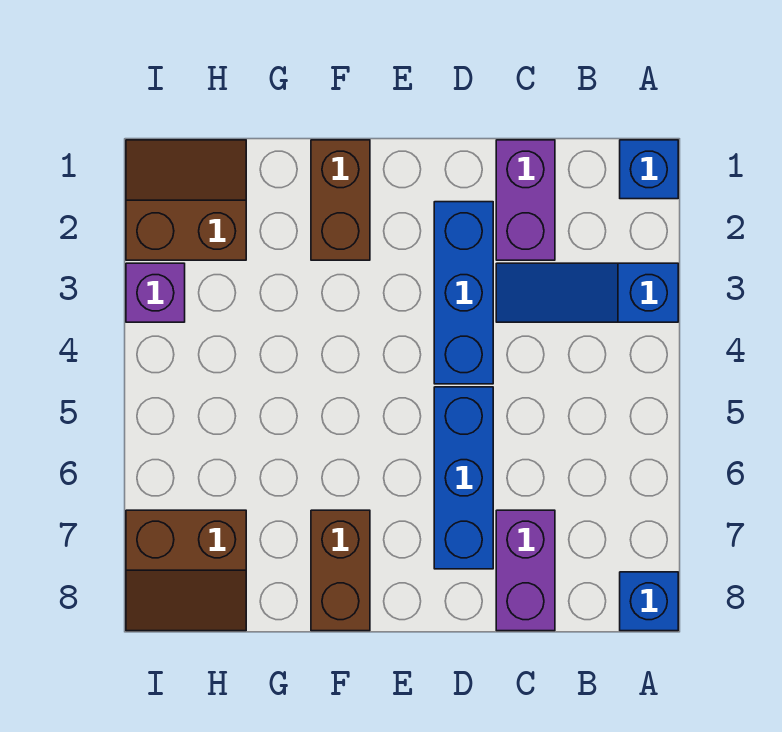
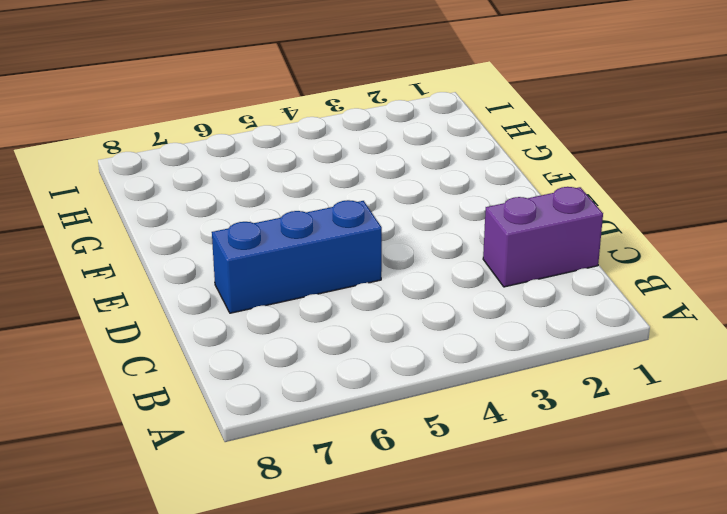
none -> blue 1x1 brick [620,140,678,199]
none -> blue 1x3 slope [496,263,678,322]
none -> blue 1x1 brick [620,572,678,631]

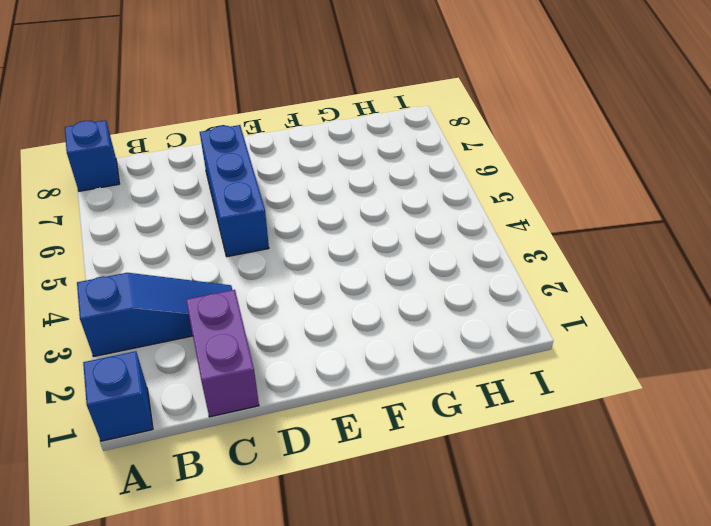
none -> purple 1x2 brick [496,510,555,631]
none -> blue 1x3 brick [434,202,493,384]
none -> brown 1x2 brick [311,140,370,260]

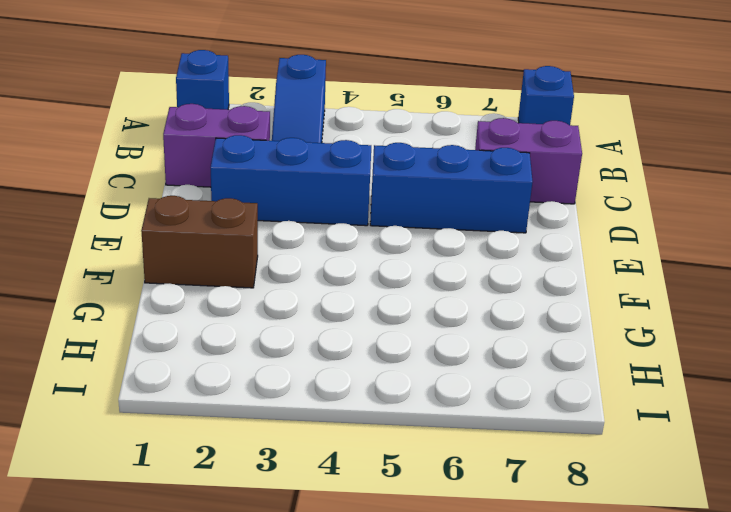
none -> brown 1x2 brick [311,510,370,631]
none -> brown 2x2 slope [126,140,246,260]
none -> brown 2x2 slope [126,510,246,631]

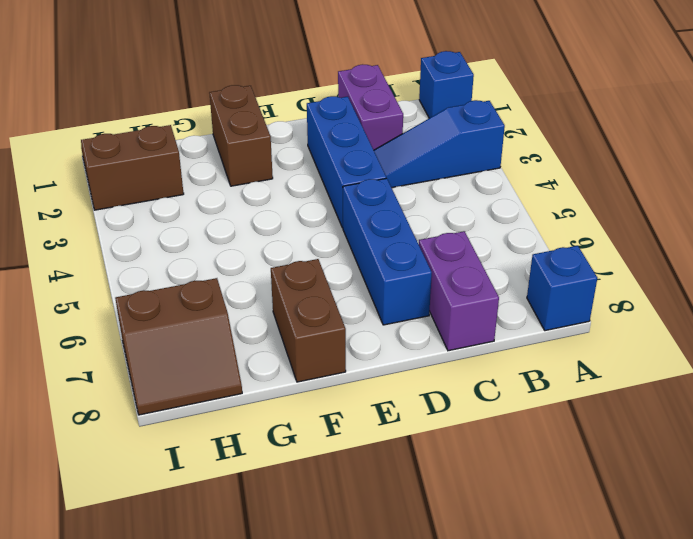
none -> purple 1x1 brick [126,263,185,322]

